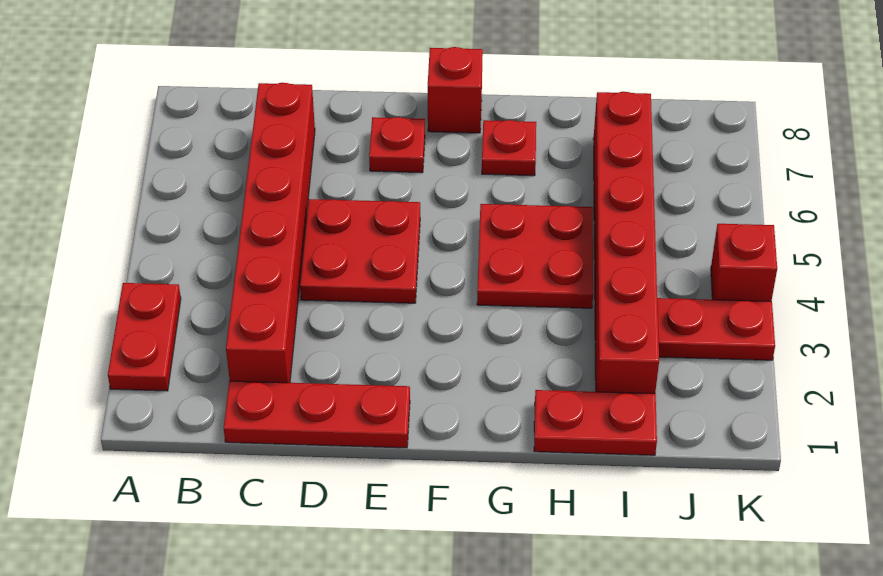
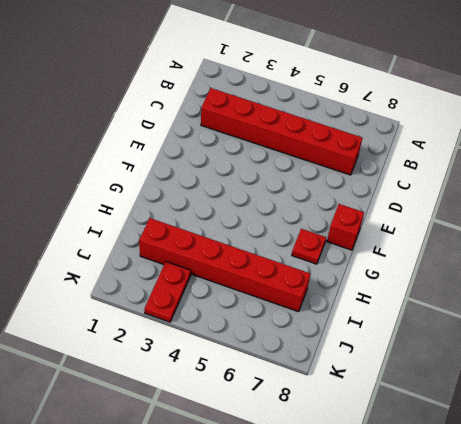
none -> red 1x2 plate [108,283,181,391]
none -> red 1x3 plate [224,381,410,448]
none -> red 2x2 plate [300,199,420,303]

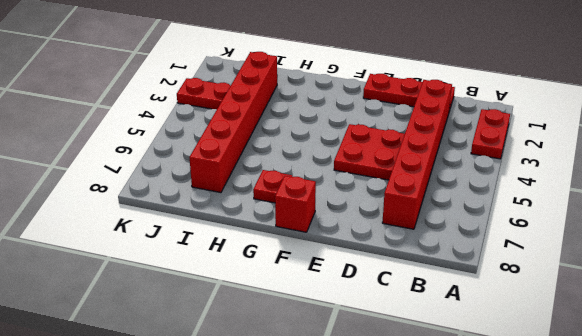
none -> red 1x1 plate [369,117,425,173]
none -> red 2x2 plate [477,204,593,308]
none -> red 1x2 plate [534,390,657,455]

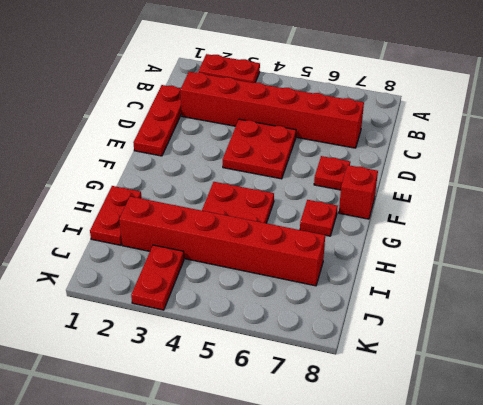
none -> red 1x1 brick [711,224,777,301]

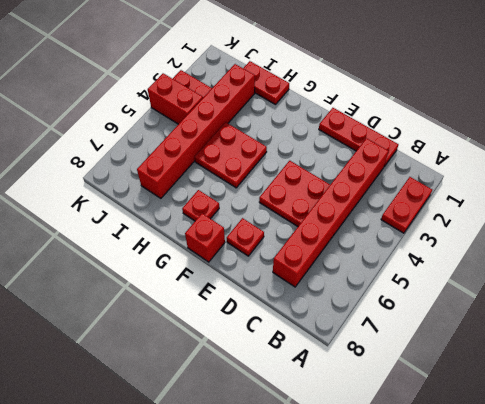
red 1x2 brick [148,73,203,124] -> red 1x1 brick [711,224,777,301]

